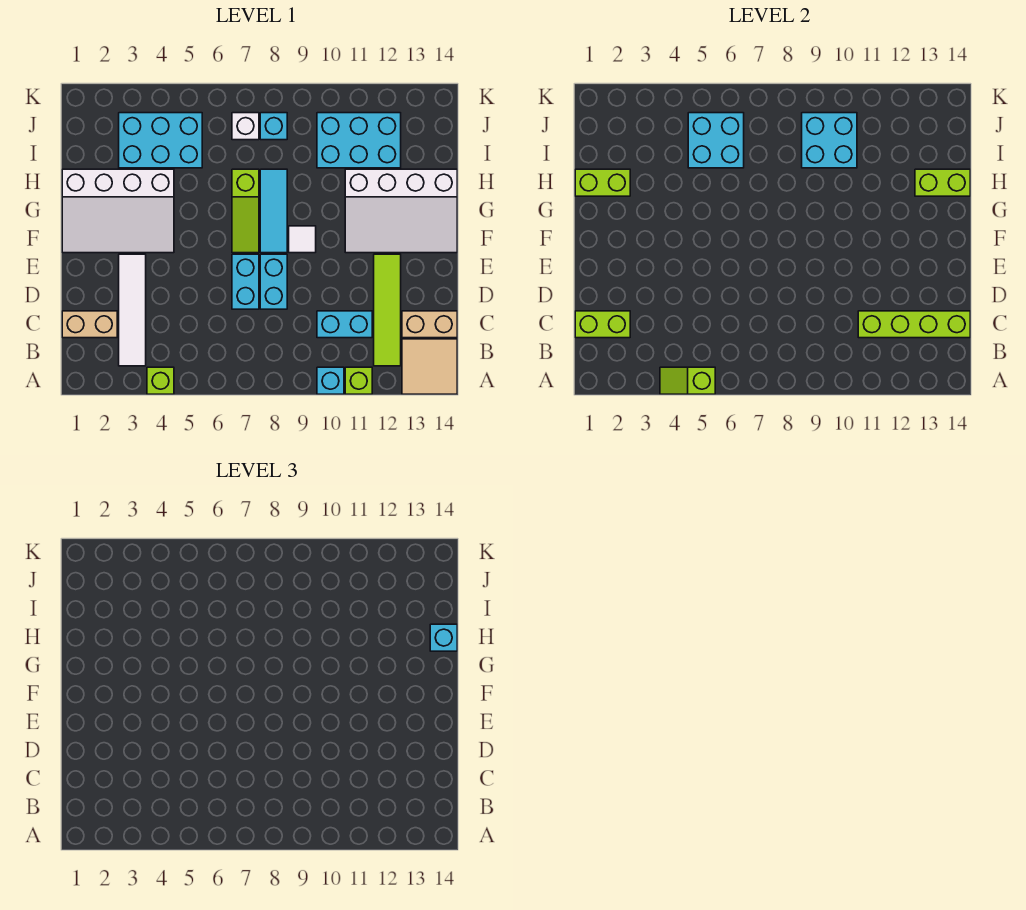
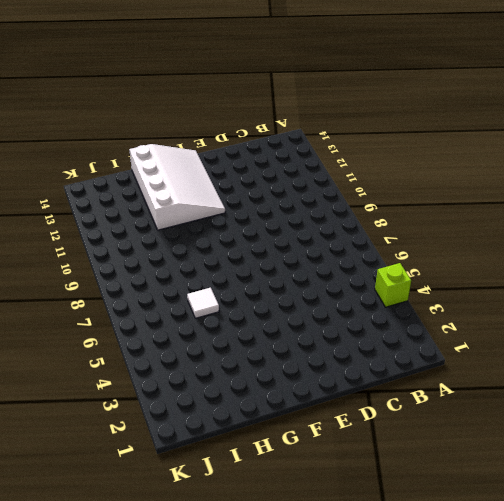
white 1x1 tile [187,288,219,318] -> white 1x1 tile moved to [289,226,316,253]
none -> cyan 1x1 brick [317,367,344,394]
none -> lime 1x1 brick [345,367,372,394]
none -> tan 2x2 tile [402,339,457,394]

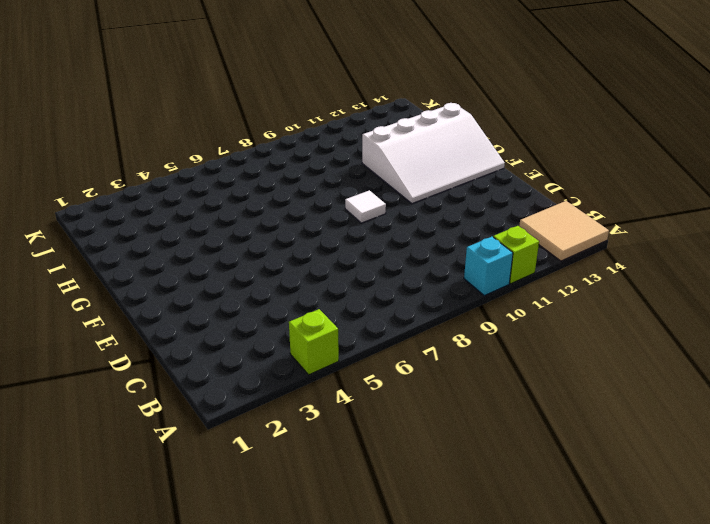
none -> white 1x4 tile [119,254,146,366]
none -> lime 1x4 tile [374,254,401,366]
none -> tan 1x2 brick [62,311,117,338]

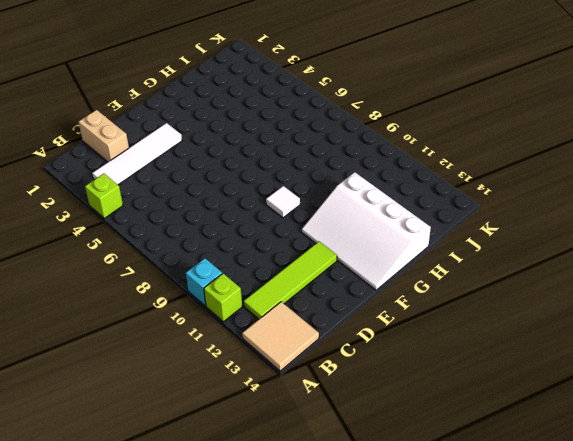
none -> cyan 1x2 brick [317,311,372,338]
none -> tan 1x2 brick [402,311,457,338]
none -> cyan 1x2 brick [232,254,259,309]

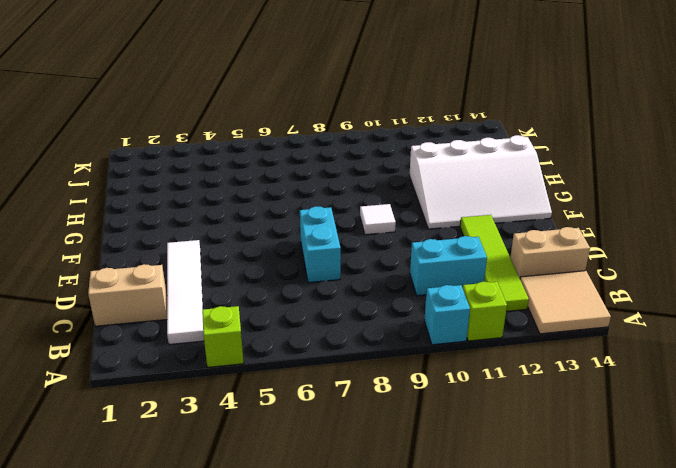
none -> cyan 1x2 brick [260,254,287,309]
none -> white 3x4 slope [62,169,174,253]
none -> lime 1x3 slope [232,169,259,253]

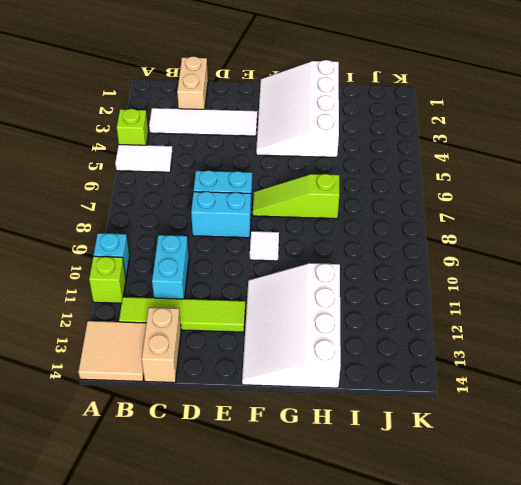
white 1x2 tile [115,145,173,172] -> none
none -> cyan 1x3 tile [260,169,287,253]
none -> cyan 2x3 brick [119,113,202,168]
none -> cyan 2x3 brick [317,113,401,168]

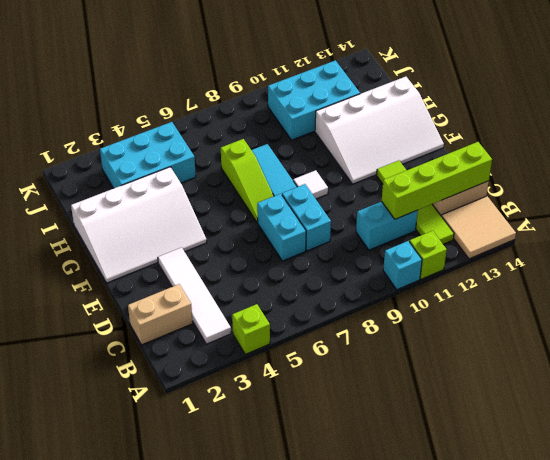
none -> white 1x1 brick [232,113,259,140]
none -> cyan 1x1 brick [260,113,287,140]
none -> lime 1x2 slope [660,367,715,394]

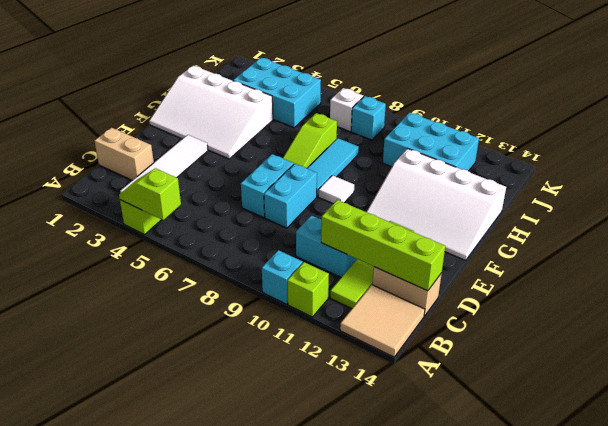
none -> lime 1x2 brick [575,311,630,338]
none -> lime 1x2 brick [575,169,630,196]
none -> lime 1x2 brick [915,169,970,196]

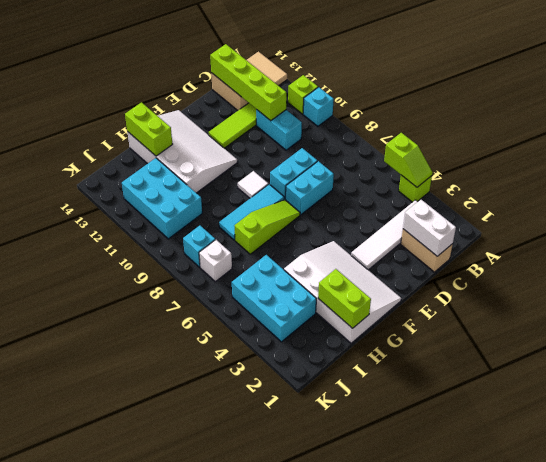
white 1x2 brick [403,199,456,256] -> lime 1x2 brick [575,311,630,338]
none -> cyan 2x2 brick [688,113,744,168]
none -> cyan 2x2 brick [802,113,857,168]
none -> cyan 1x1 brick [430,624,457,651]

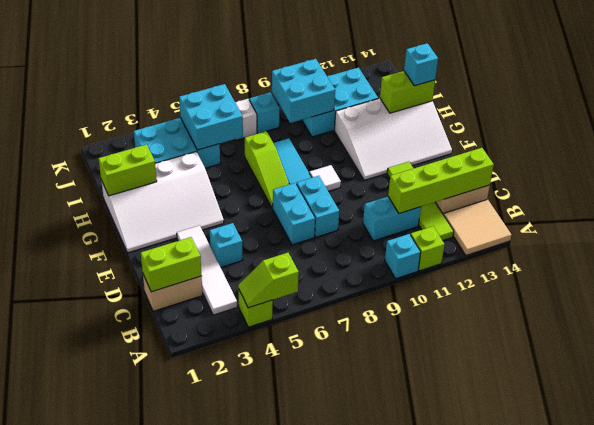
cyan 1x1 brick [209,223,243,267] -> none

